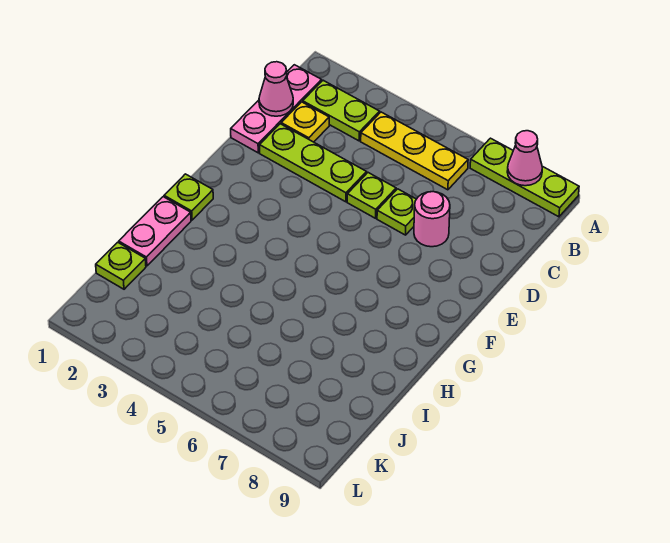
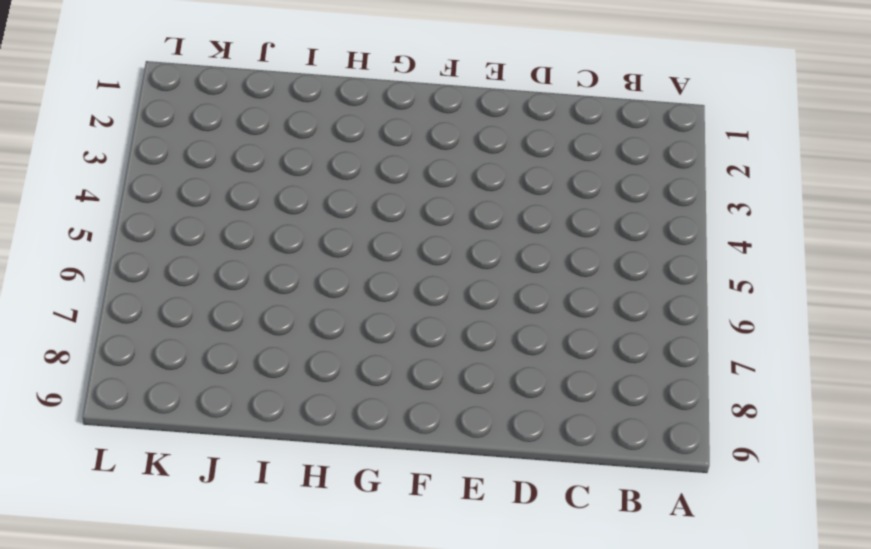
none -> lime 1x3 plate [470,138,579,217]
none -> pink 1x3 plate [231,65,322,153]
none -> lime 1x2 plate [303,80,380,141]

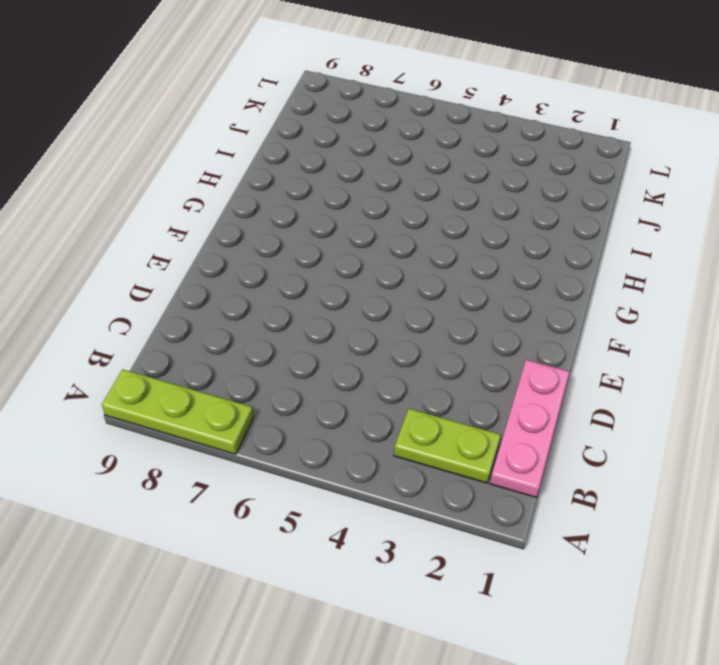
none -> yellow 1x3 plate [361,112,468,190]
none -> yellow 1x1 plate [281,102,329,142]
none -> lime 1x3 plate [260,124,367,202]

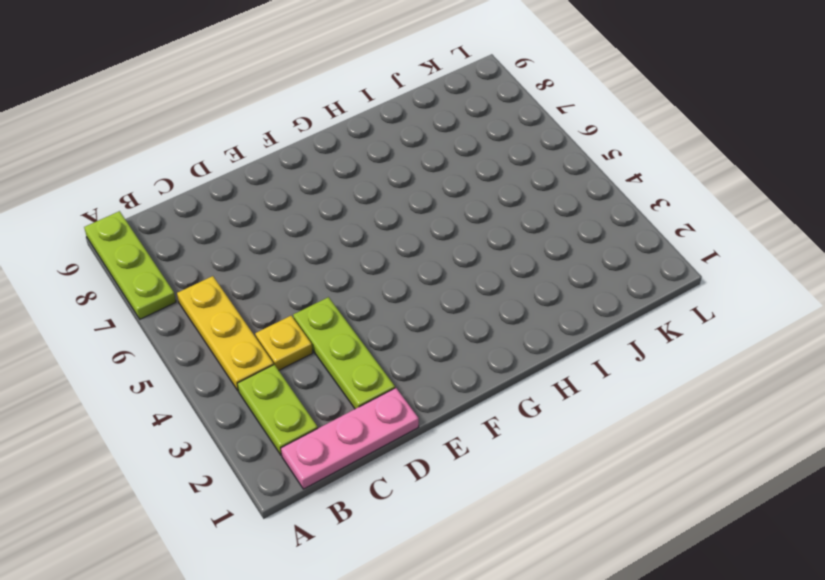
yellow 1x1 plate [255,316,313,370] -> yellow 1x1 plate moved to [281,102,329,142]
none -> lime 1x1 plate [347,173,396,218]
none -> lime 1x1 plate [377,189,416,235]
none -> pink 1x1 round brick [414,192,450,247]

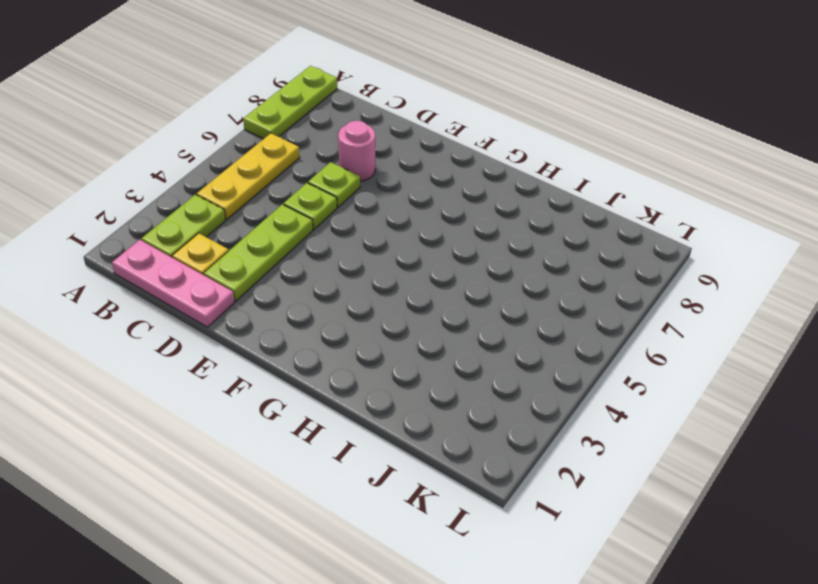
none -> lime 1x1 plate [164,174,213,220]
none -> pink 1x2 plate [119,197,191,266]
none -> lime 1x1 plate [96,242,146,289]

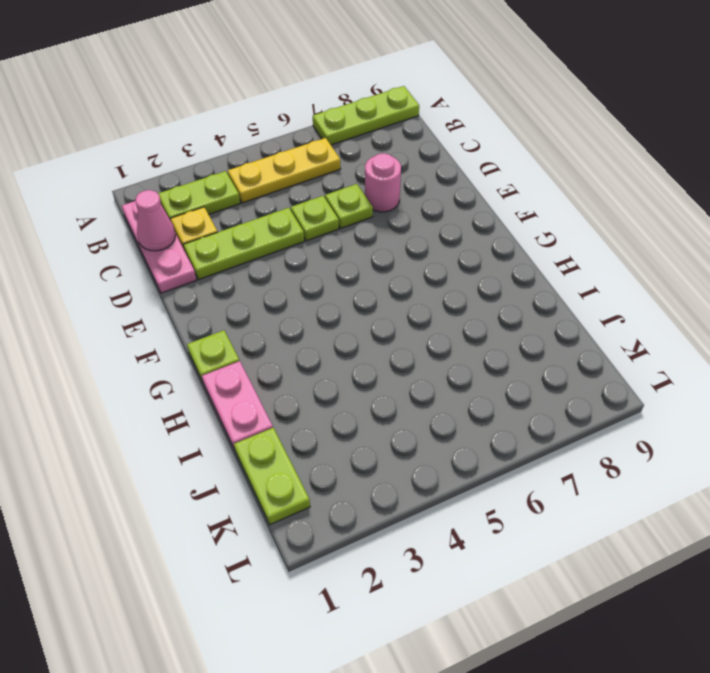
lime 1x2 plate [234,428,310,525] -> lime 1x1 plate [96,242,146,289]
none -> pink 1x1 cone [507,131,542,186]

